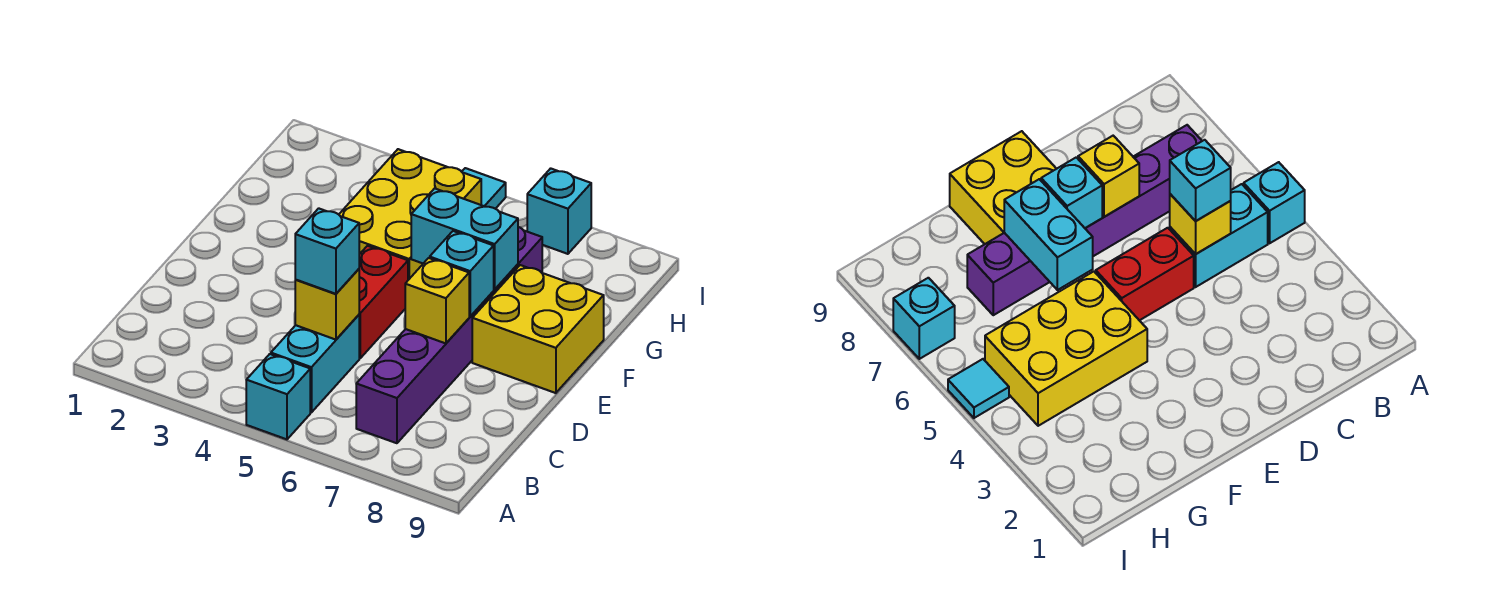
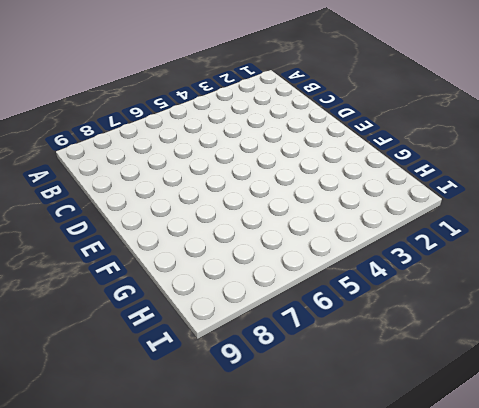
none -> cyan 1x1 brick [246,354,310,439]
none -> cyan 1x2 brick [271,315,359,412]
none -> purple 1x6 brick [356,227,542,443]

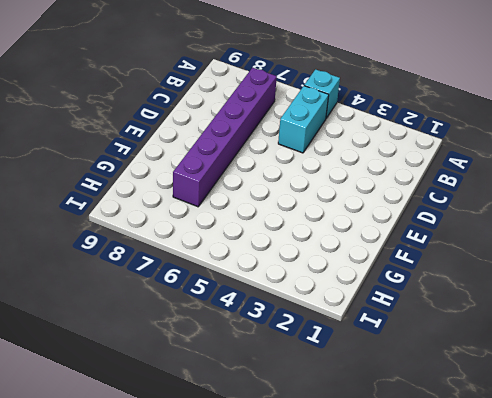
none -> red 1x2 brick [359,246,408,358]
none -> yellow 2x2 brick [472,265,604,393]
none -> yellow 2x3 brick [339,149,481,280]

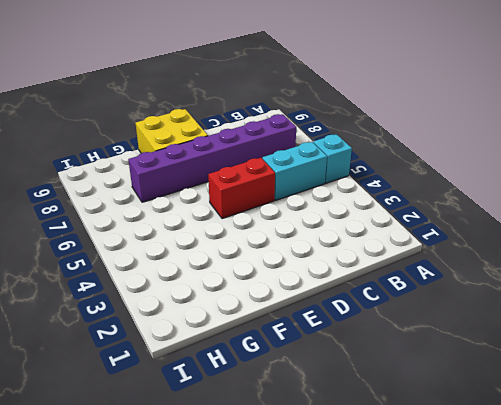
none -> yellow 2x3 brick [339,149,481,280]
none -> cyan 1x1 tile [462,168,506,209]
none -> cyan 1x1 brick [527,168,591,254]

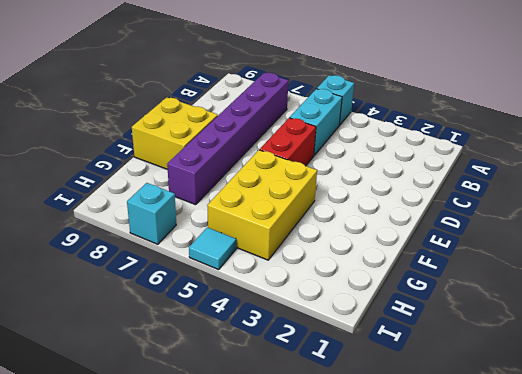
none -> yellow 1x1 brick [295,269,359,340]
none -> yellow 1x1 brick [405,258,469,343]
none -> cyan 1x1 brick [430,231,494,316]

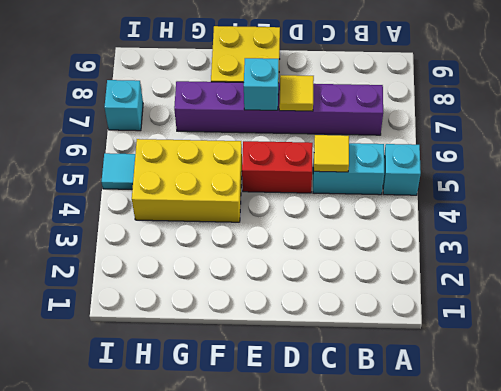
yellow 1x1 tile [314,135,349,172] -> yellow 1x1 brick [295,269,359,340]
yellow 1x1 tile [279,75,314,111] -> yellow 1x1 brick [405,258,469,343]
none -> cyan 1x2 brick [411,188,518,289]
none -> cyan 1x1 brick [295,208,359,294]

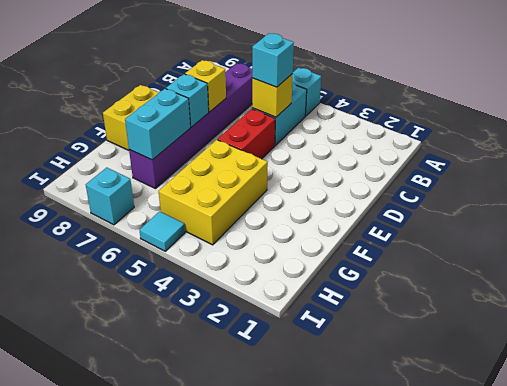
cyan 1x2 brick [125,89,190,160] -> cyan 1x2 brick turned to [411,188,518,289]

